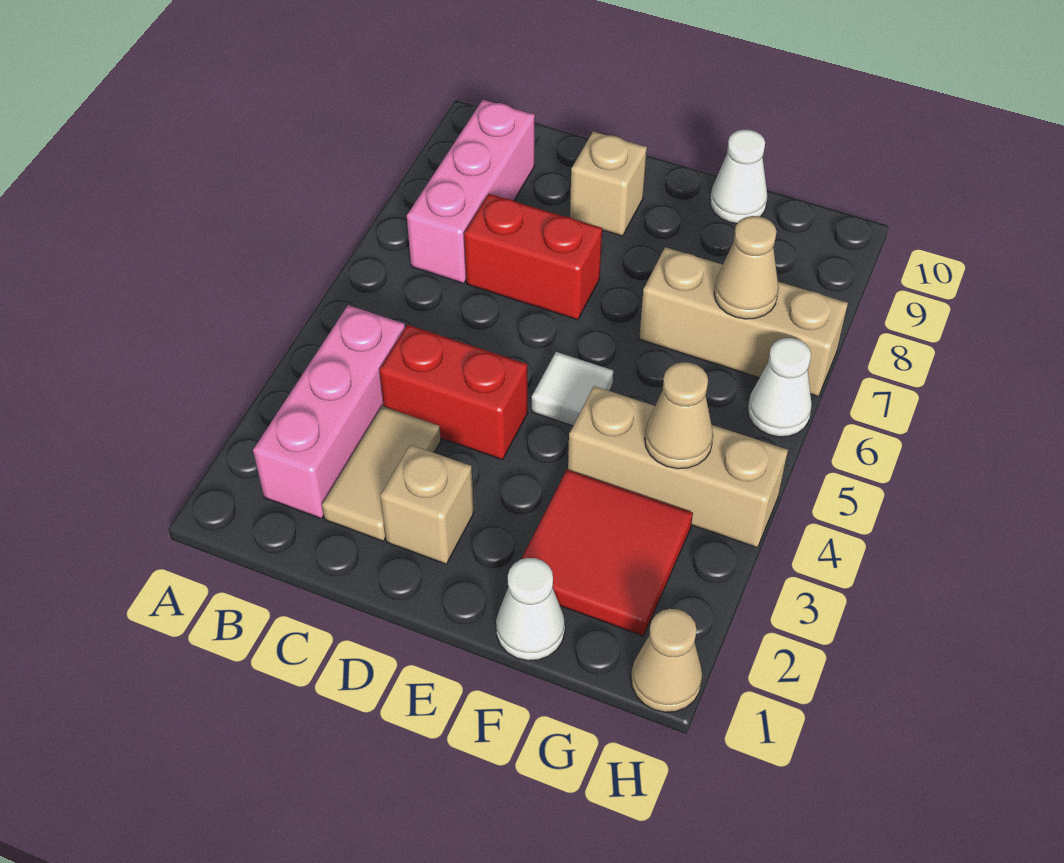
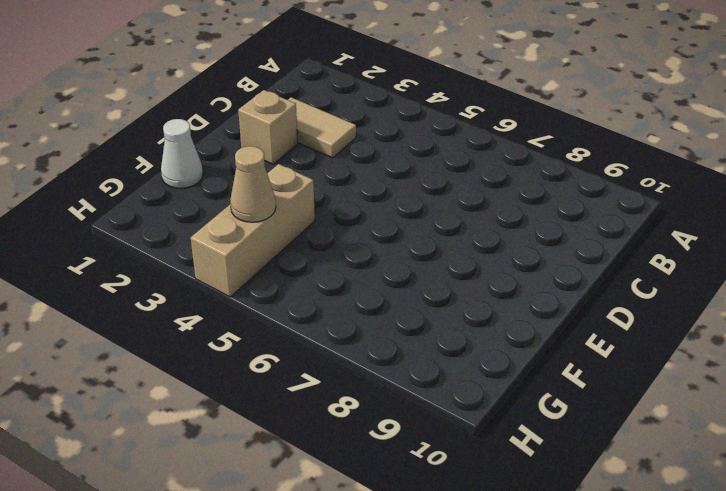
none -> pink 1x3 brick [253,305,405,519]
none -> pink 1x3 brick [407,100,535,283]
none -> red 1x2 brick [379,325,528,460]

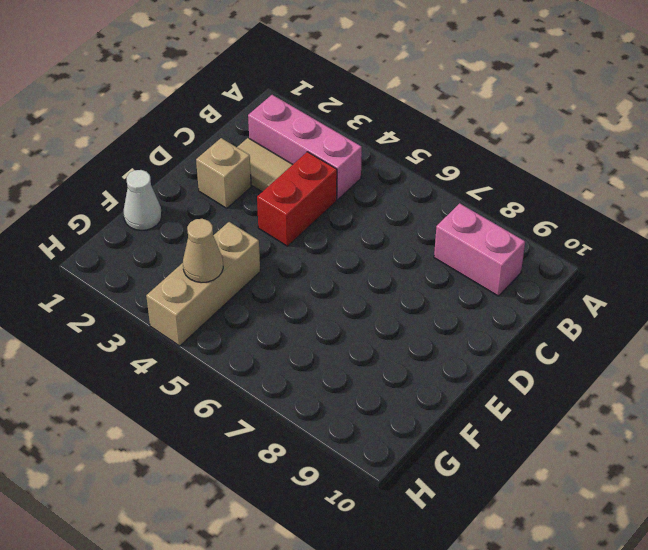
pink 1x2 brick [434,203,525,296] -> pink 1x3 brick [407,100,535,283]
none -> red 1x2 brick [464,194,602,320]
none -> tan 1x1 brick [570,131,647,236]
none -> white 1x1 tile [532,352,613,426]

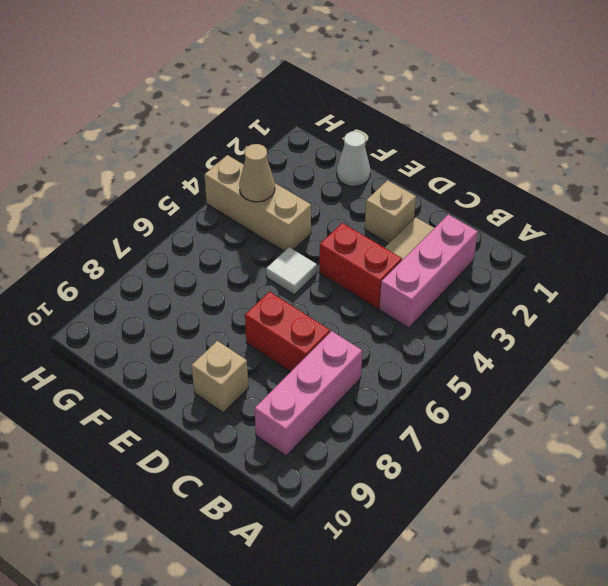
none -> red 2x2 tile [522,470,693,636]
none -> tan 1x3 brick [639,247,848,397]
none -> white 1x1 cone [710,129,768,223]

